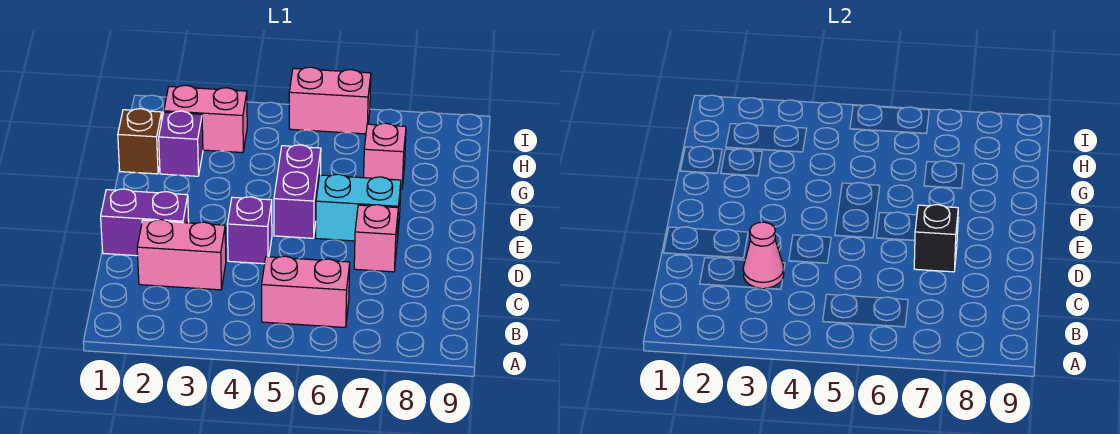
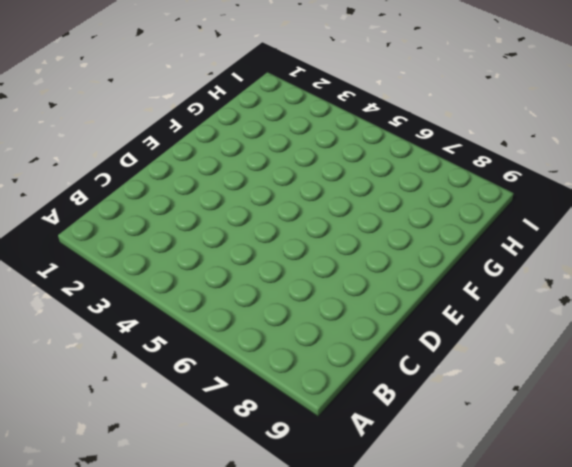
none -> pink 1x2 brick [262,256,350,327]
none -> pink 1x2 brick [137,220,226,290]
none -> purple 1x2 brick [101,189,189,256]

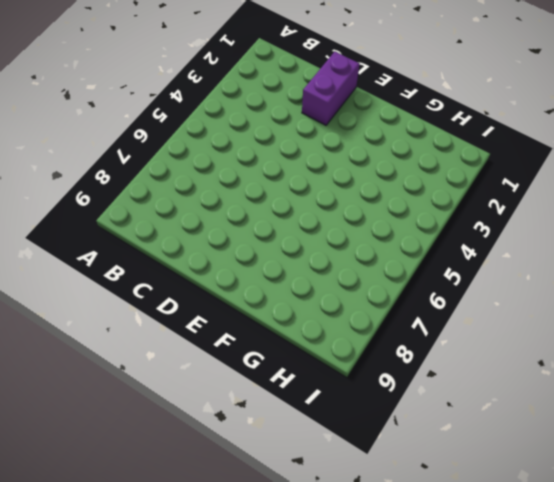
none -> pink 1x2 brick [262,256,350,327]
none -> pink 1x2 brick [137,220,226,290]
none -> purple 1x1 brick [227,197,272,264]

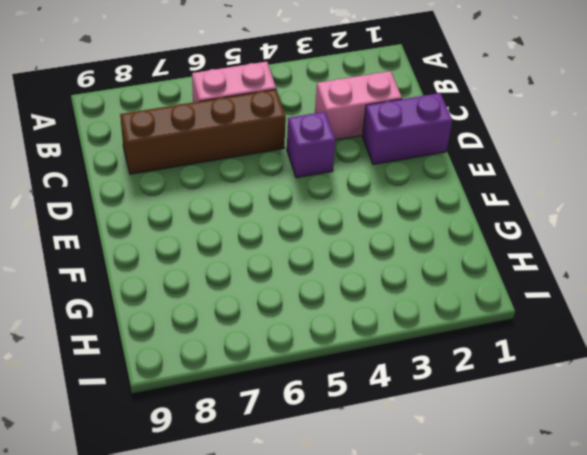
brown 1x4 brick [120,89,286,174] -> none
none -> pink 1x1 brick [354,205,398,272]
none -> purple 1x2 brick [274,145,321,238]
none -> cyan 1x2 brick [316,174,401,241]

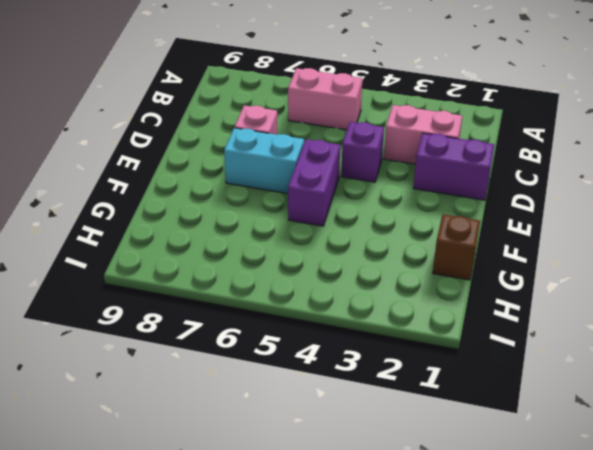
none -> purple 1x1 brick [159,111,203,176]
none -> pink 1x1 brick [364,123,406,189]
none -> pink 1x2 brick [164,85,247,153]

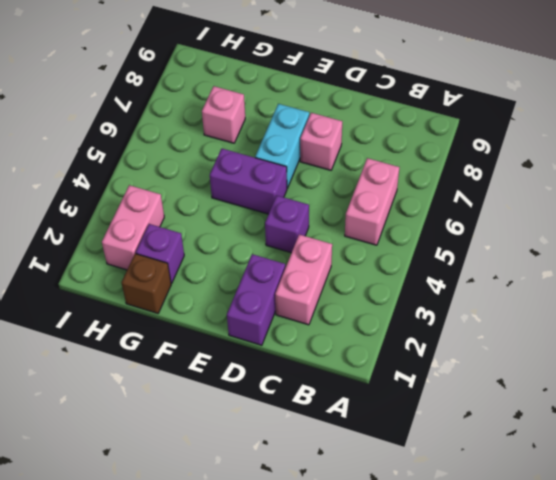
none -> pink 1x2 brick [289,67,371,134]
none -> pink 1x1 cone [743,222,784,289]
none -> black 1x1 brick [914,205,958,272]

